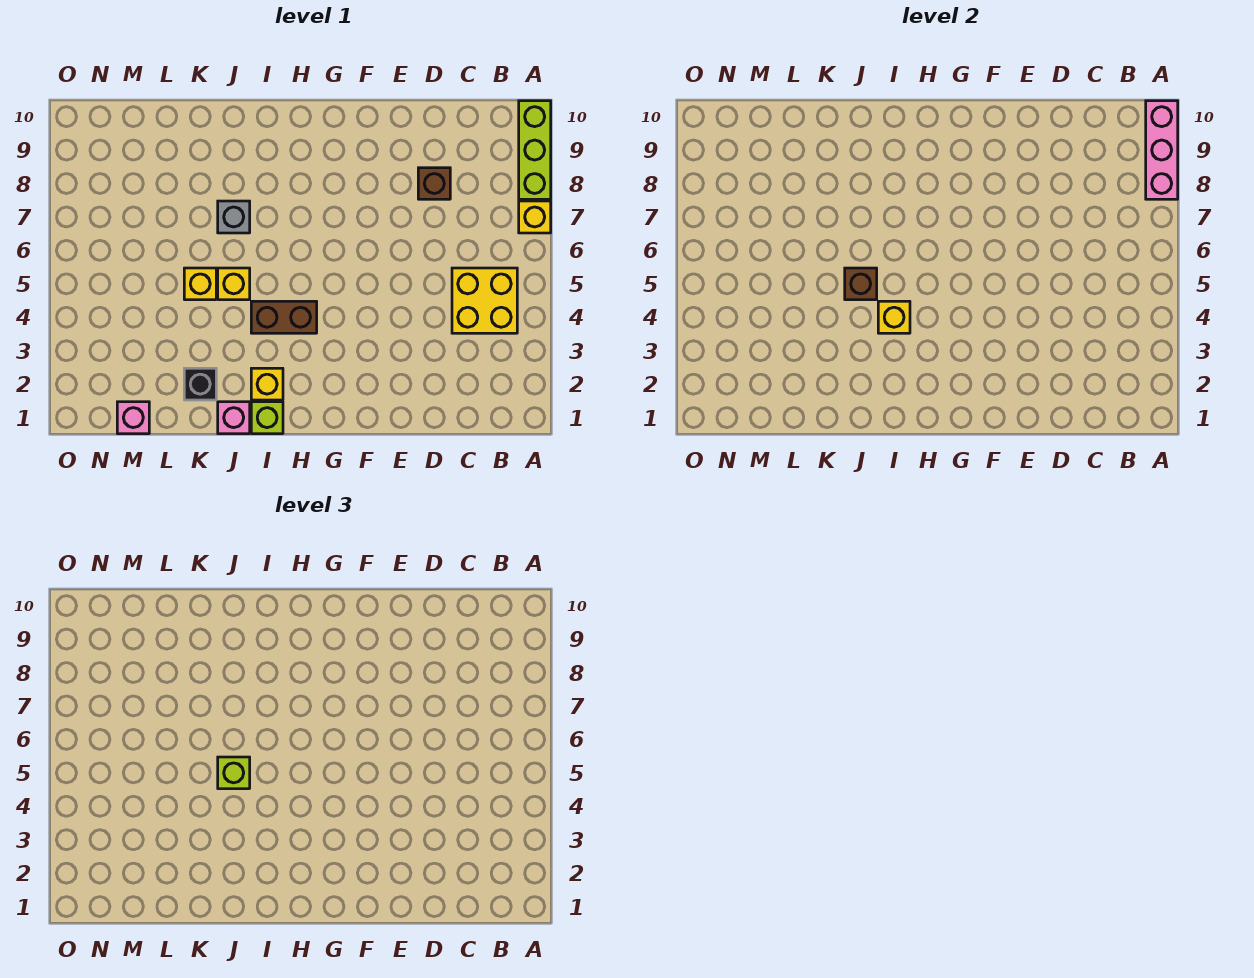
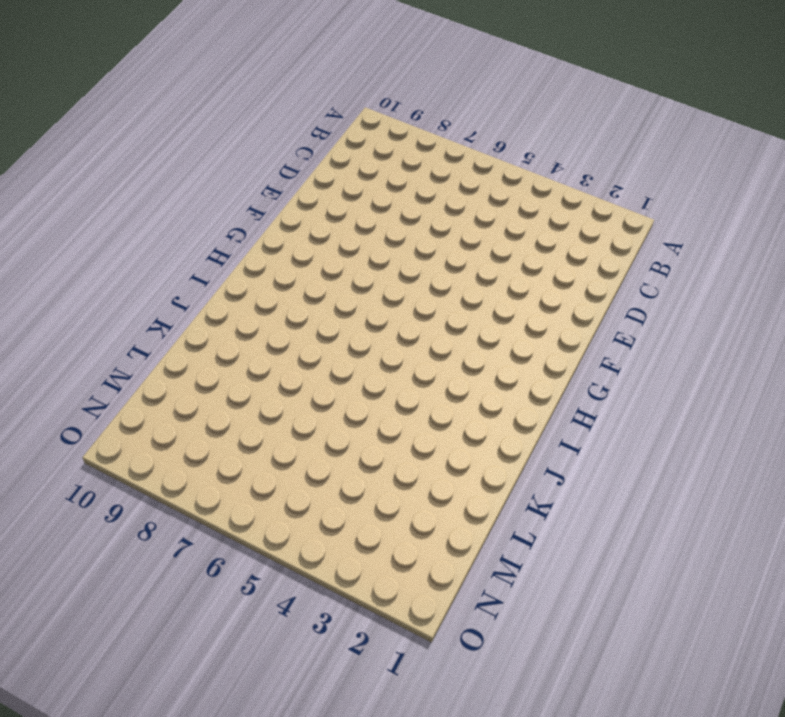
none -> yellow 1x1 brick [519,201,551,233]
none -> lime 1x3 brick [519,101,551,199]
none -> yellow 2x2 brick [452,268,517,333]

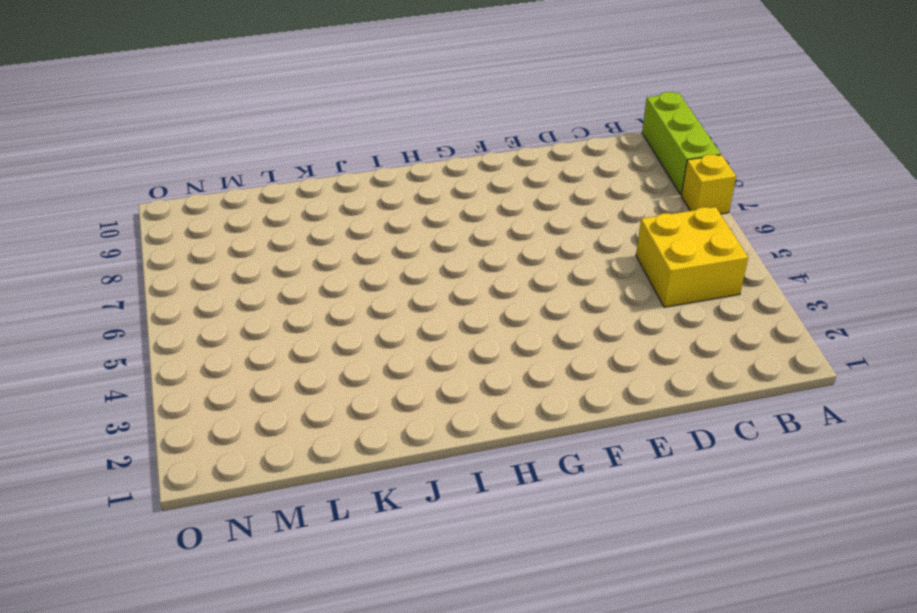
none -> brown 1x1 brick [418,168,450,199]
none -> brown 1x2 brick [251,301,317,333]
none -> lime 1x1 brick [251,402,283,434]

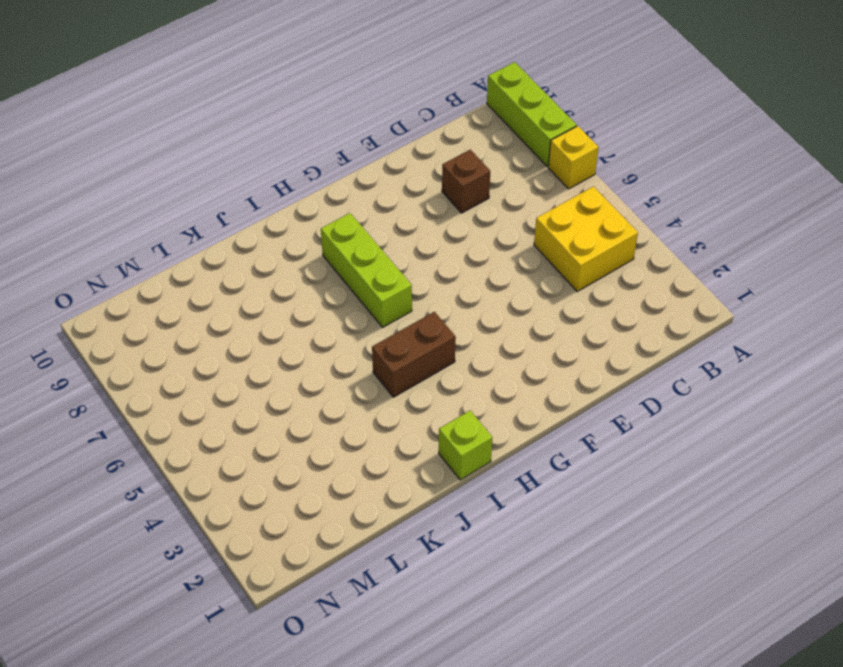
lime 1x3 brick [321,213,412,328] -> none
none -> yellow 1x1 brick [251,368,283,400]
none -> pink 1x1 brick [218,402,250,434]
none -> yellow 1x1 brick [218,268,250,300]

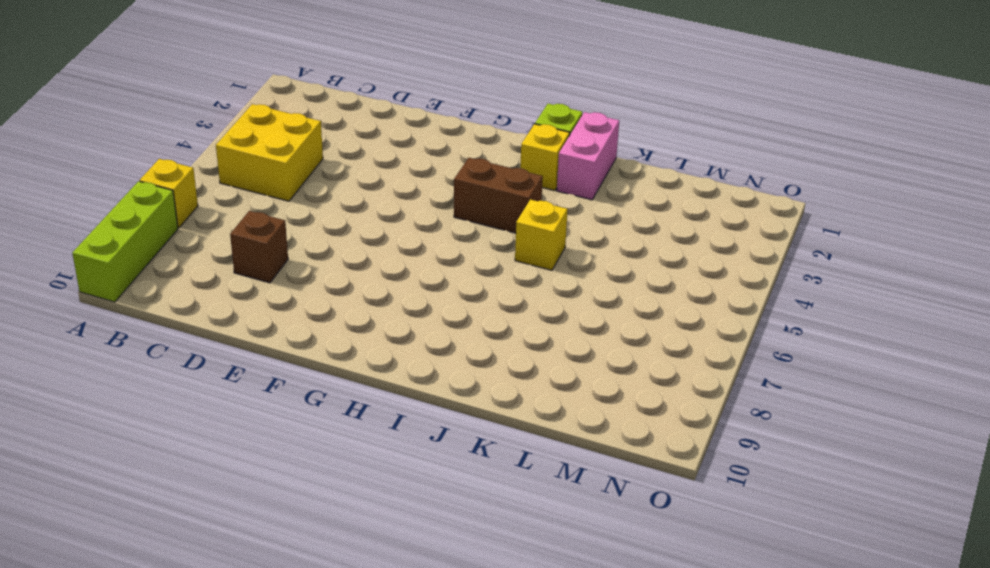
pink 1x2 brick [557,112,619,200] -> pink 1x1 brick [218,402,250,434]
none -> grey 1x1 brick [218,201,250,233]
none -> black 1x1 brick [184,368,216,400]
none -> yellow 1x1 brick [184,268,216,300]

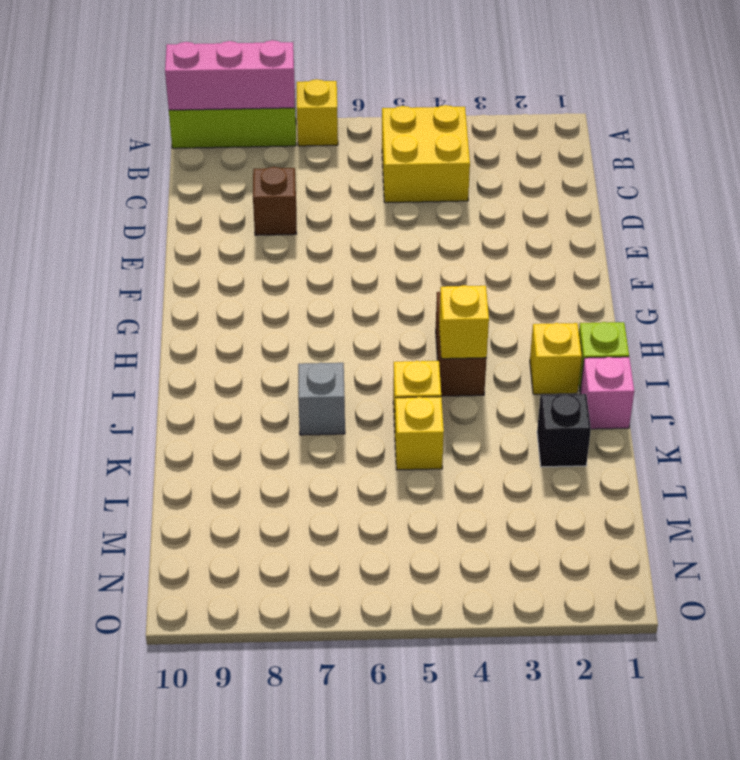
none -> pink 1x1 brick [117,402,149,434]
none -> brown 1x1 brick [845,268,877,300]
none -> lime 1x1 brick [218,757,250,789]

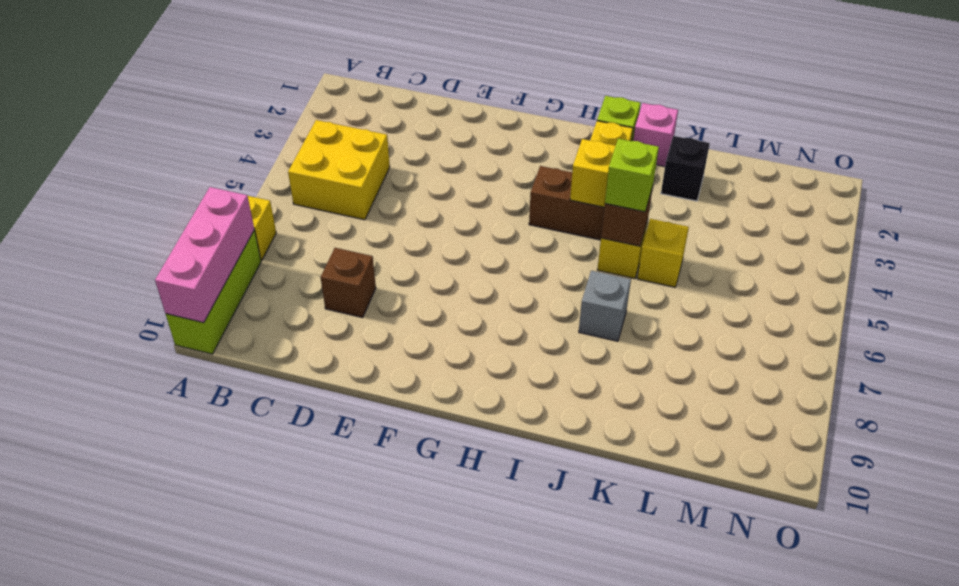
none -> pink 1x1 brick [117,402,149,434]

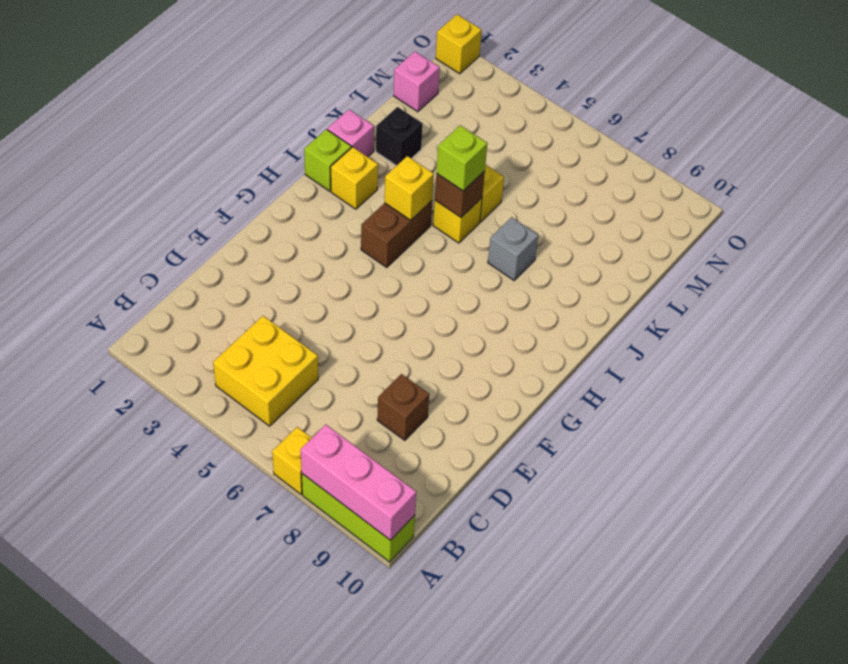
yellow 1x1 brick [436,14,482,74] -> none

